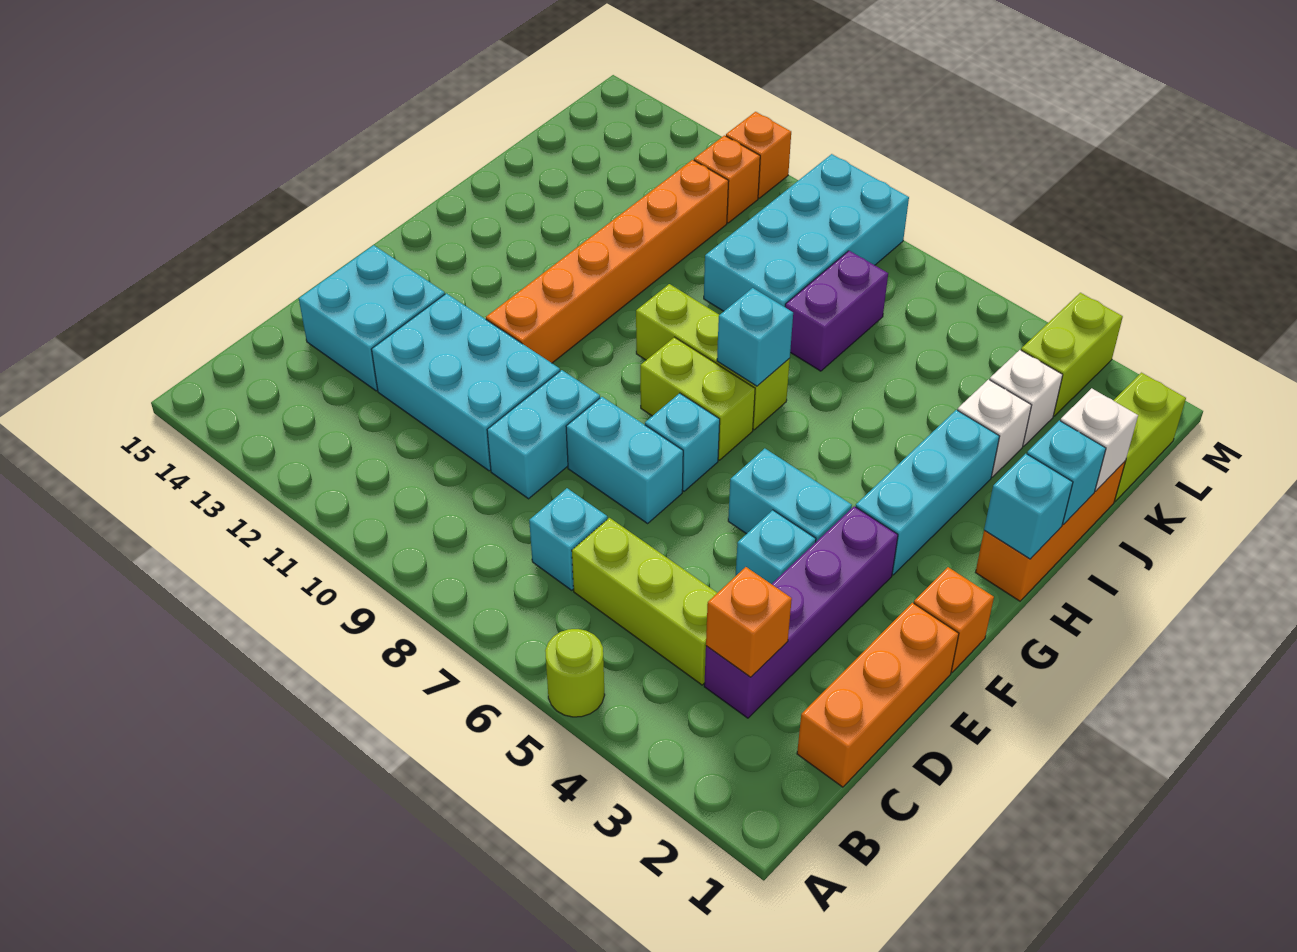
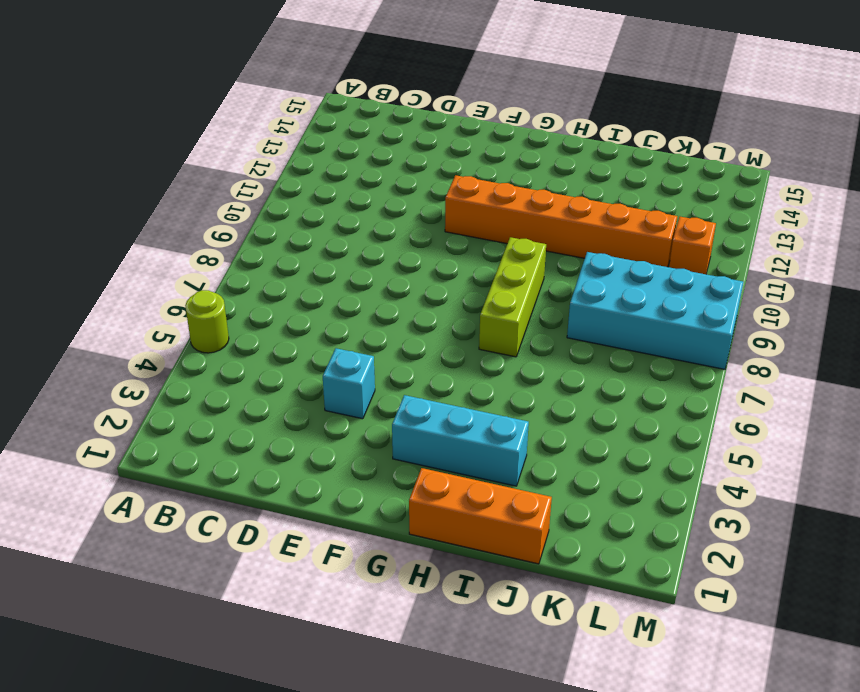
none -> orange 1x3 brick [797,603,959,787]
none -> purple 1x4 brick [704,506,898,718]
none -> lime 1x3 brick [572,518,717,685]
none -> cyan 1x1 brick [529,488,607,590]

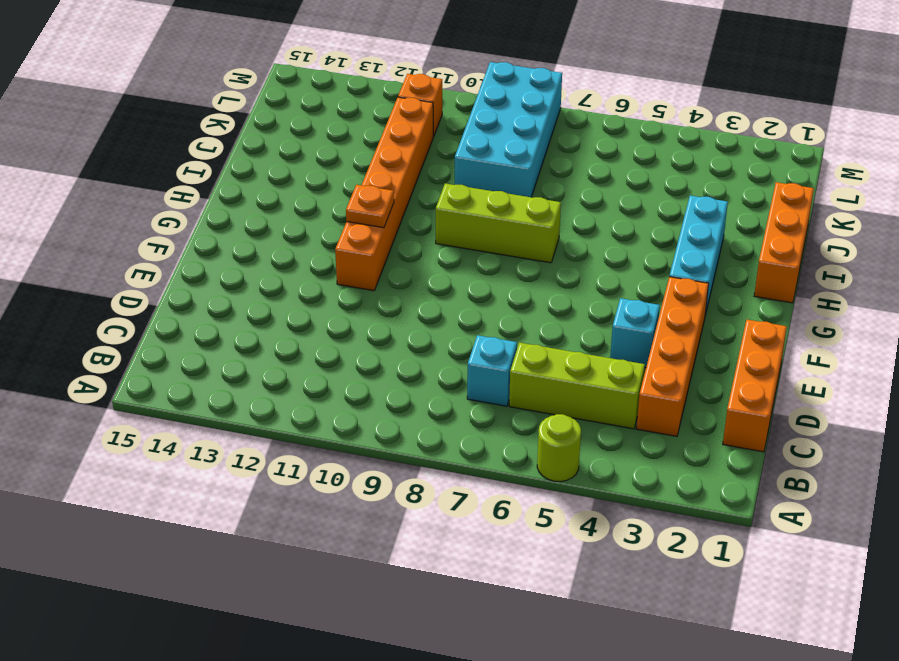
orange 1x4 brick [636,277,709,436] -> purple 1x4 brick [704,506,898,718]
orange 1x1 plate [346,185,394,228] -> none
none -> cyan 1x2 brick [487,370,600,499]
none -> cyan 2x3 brick [371,293,560,471]
none -> cyan 2x2 brick [299,245,445,391]
none -> cyan 1x2 brick [566,397,683,523]

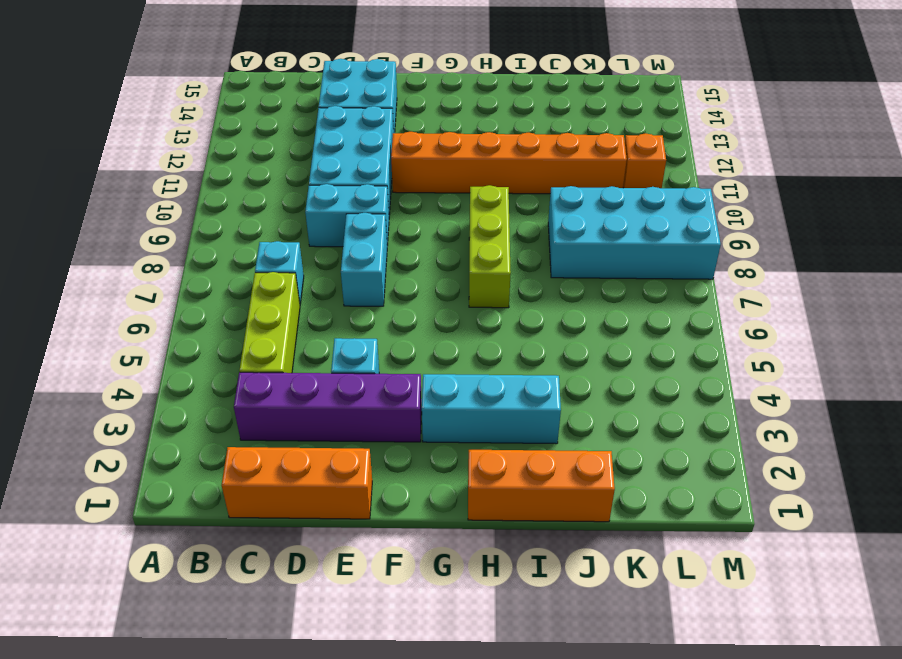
none -> lime 1x1 round brick [545,629,605,717]
none -> orange 1x1 brick [914,567,994,672]
none -> cyan 1x2 brick [728,448,852,542]
none -> cyan 1x1 brick [645,393,720,491]

